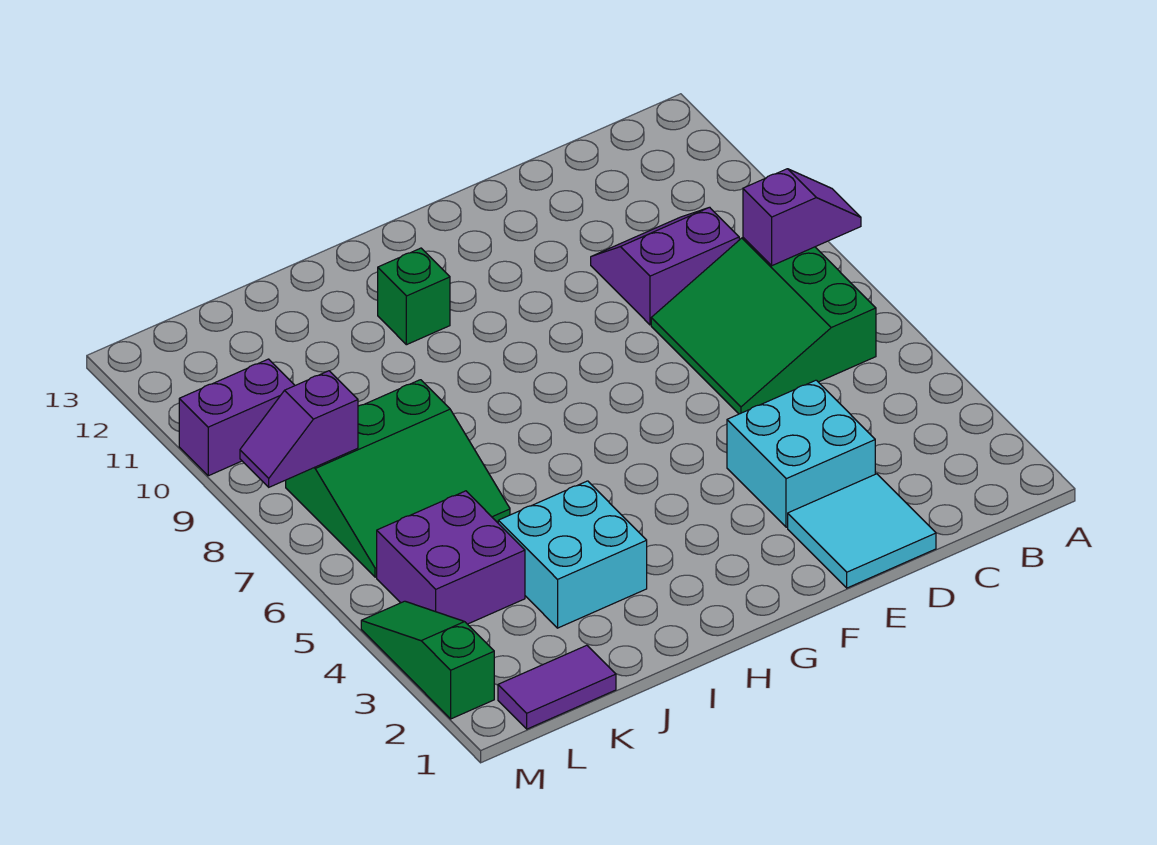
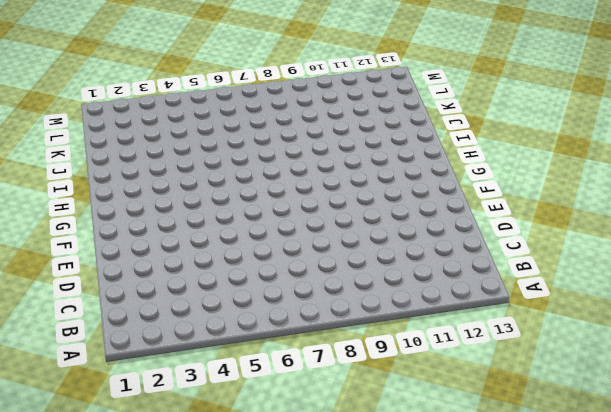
none -> green 3x3 slope [651,238,876,414]
none -> purple 2x2 slope [591,207,739,325]
none -> cyan 2x2 tile [788,474,936,588]

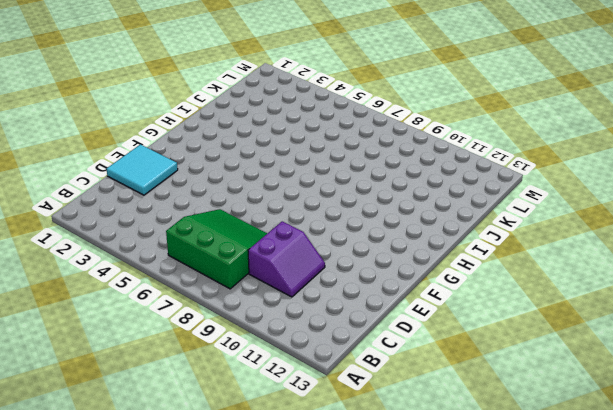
none -> cyan 2x2 brick [727,380,875,527]
none -> green 1x1 brick [378,248,450,345]
none -> cyan 2x2 brick [498,481,647,628]

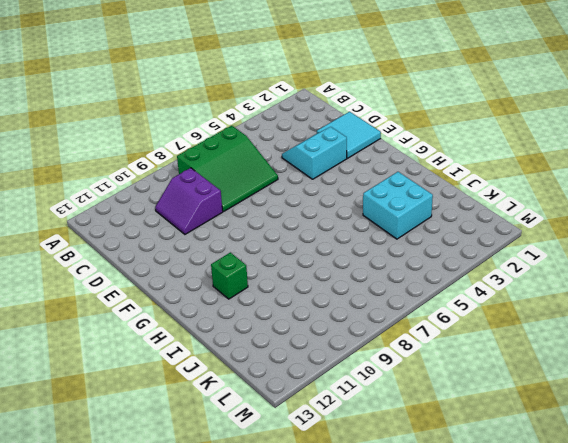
cyan 2x2 slope [282,127,347,179] -> cyan 2x2 brick [727,380,875,527]
none -> green 3x3 slope [286,380,510,577]
none -> purple 1x2 tile [498,645,616,729]
none -> purple 2x2 brick [377,491,525,624]

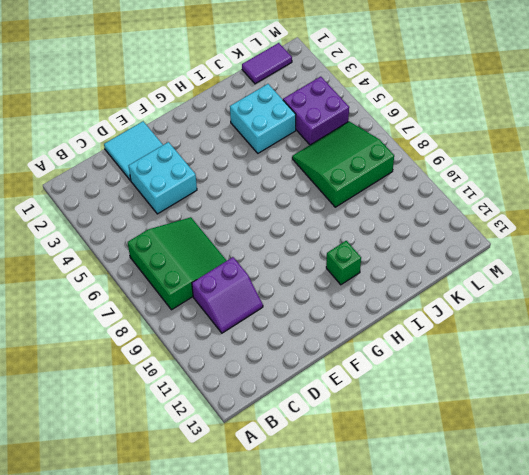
none -> purple 1x2 brick [179,359,295,476]
none -> green 1x3 slope [361,601,494,719]
none -> purple 1x2 slope [743,169,861,266]

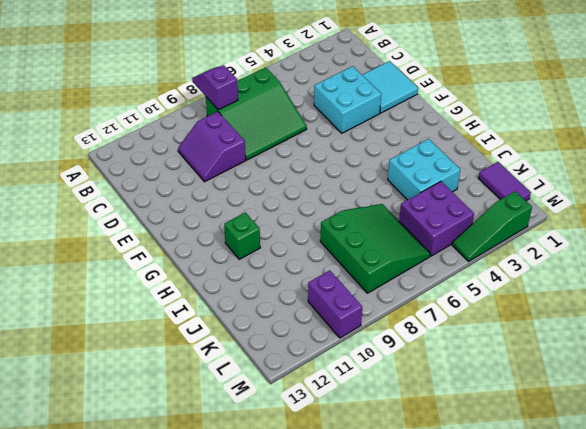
none -> purple 1x2 slope [240,371,358,487]

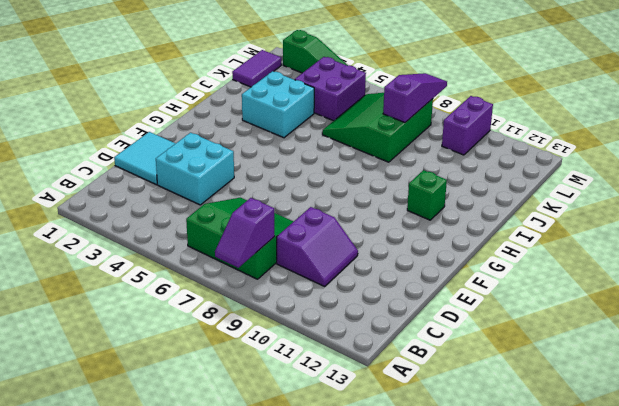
purple 1x3 slope [383,73,447,123] -> purple 1x2 slope [240,371,358,487]

